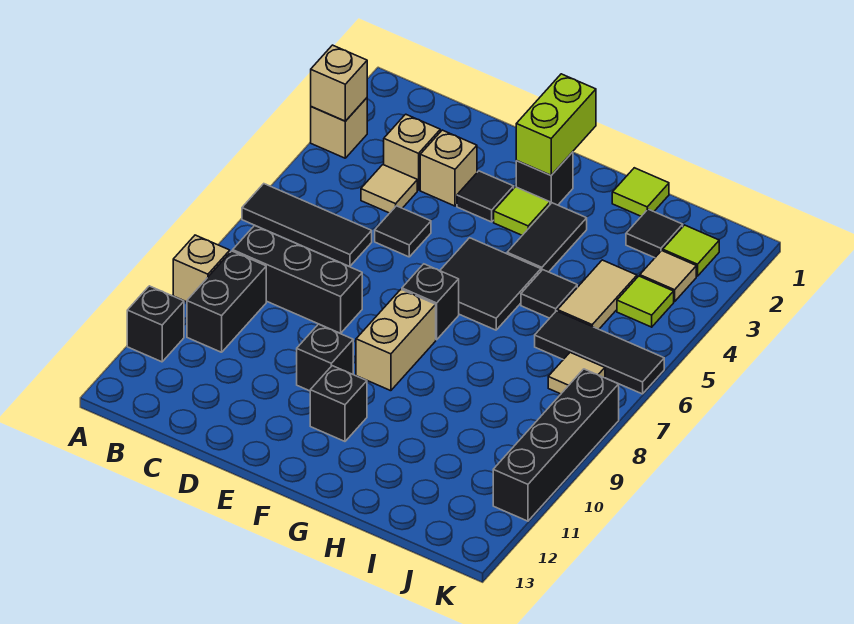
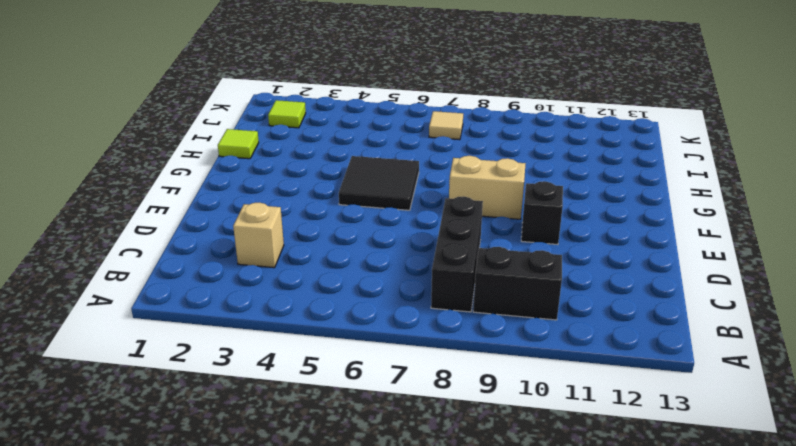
none -> tan 1x1 brick [311,98,367,158]
none -> black 1x3 tile [242,184,372,267]
none -> tan 1x1 brick [173,235,230,302]
none -> black 1x1 brick [127,286,184,362]

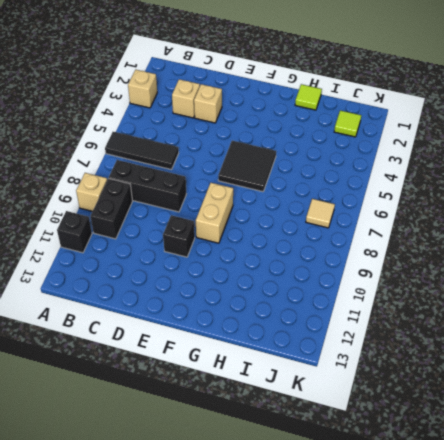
none -> tan 1x1 tile [361,165,417,213]
none -> black 1x1 tile [375,206,431,257]
none -> black 1x1 tile [457,171,514,222]
none -> black 1x1 brick [516,152,573,205]

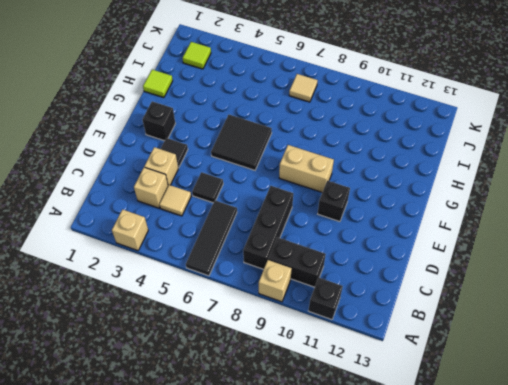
none -> lime 1x1 tile [494,187,550,235]
none -> black 1x1 brick [402,264,459,340]
none -> black 1x1 brick [310,366,367,441]
none -> black 1x2 tile [507,203,587,272]

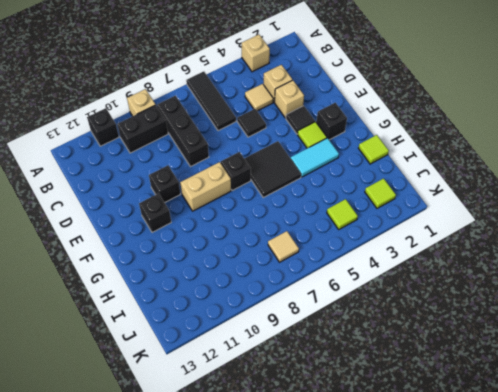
cyan 1x2 tile [291,138,339,177] -> black 1x2 tile [507,203,587,272]
none -> black 1x1 tile [521,270,577,318]
none -> black 1x1 tile [626,209,683,258]
none -> tan 1x2 tile [557,260,637,329]
none -> black 1x3 tile [535,311,664,394]

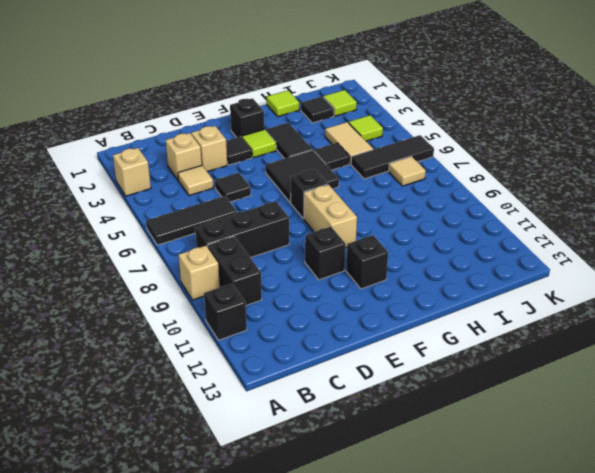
none -> tan 1x1 tile [640,251,696,302]
none -> black 1x4 brick [493,369,619,521]
none -> tan 1x1 brick [311,45,367,121]
none -> lime 1x2 brick [516,74,596,175]

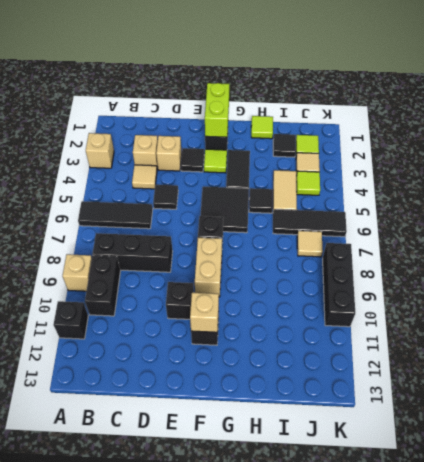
tan 1x1 brick [190,293,219,332] -> tan 1x1 brick moved to [311,45,367,121]
black 1x3 brick [323,243,355,327] -> black 1x4 brick [493,369,619,521]

